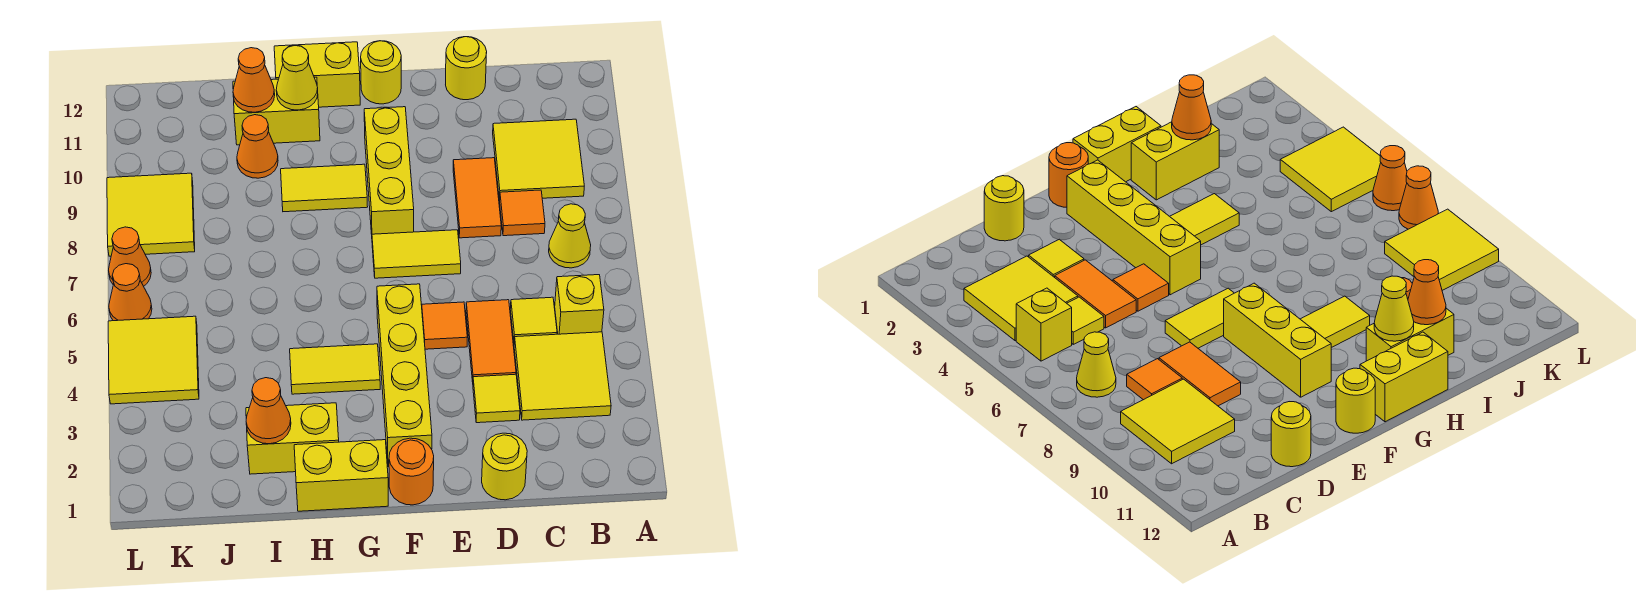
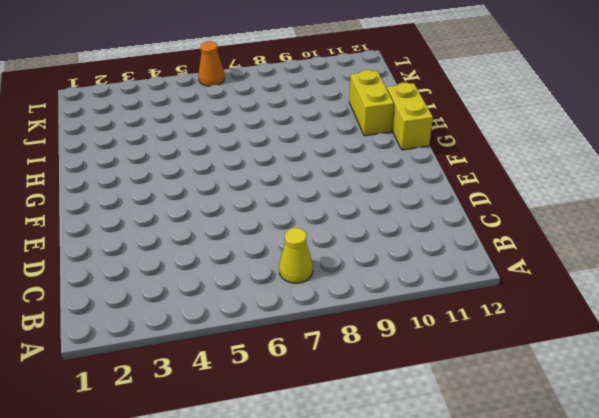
none -> yellow 2x2 tile [514,332,611,420]
none -> yellow 1x1 brick [555,275,604,334]
none -> yellow 2x2 tile [493,119,584,199]
none -> yellow 1x1 tile [510,297,557,340]

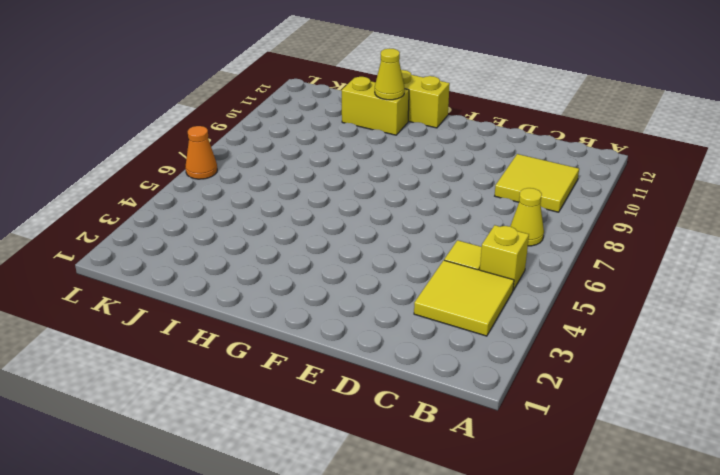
none -> orange 1x1 tile [499,190,545,236]
none -> yellow 1x1 round brick [482,433,527,500]
none -> yellow 1x1 tile [473,374,520,423]
none -> orange 1x2 tile [466,300,516,382]

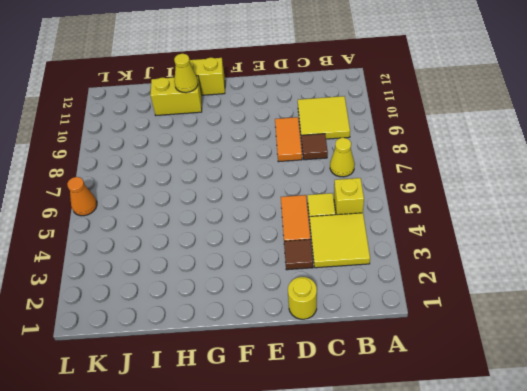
brown 1x1 tile [301,134,328,160] -> orange 1x1 tile [499,190,545,236]
brown 1x1 tile [284,239,313,270] -> yellow 1x1 tile [473,374,520,423]
none -> yellow 1x1 round brick [446,37,487,100]
none -> orange 1x1 tile [422,302,467,349]
none -> yellow 1x2 tile [372,230,461,278]
none -> orange 1x1 round brick [389,438,434,505]

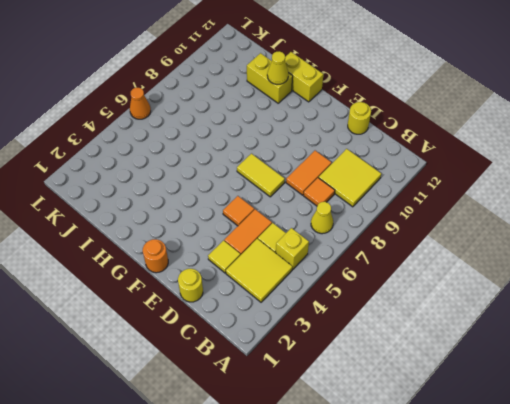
none -> yellow 1x4 brick [377,284,432,467]
none -> yellow 1x3 brick [364,107,414,234]
none -> yellow 1x1 round brick [361,41,401,104]
none -> yellow 1x2 brick [294,440,388,511]

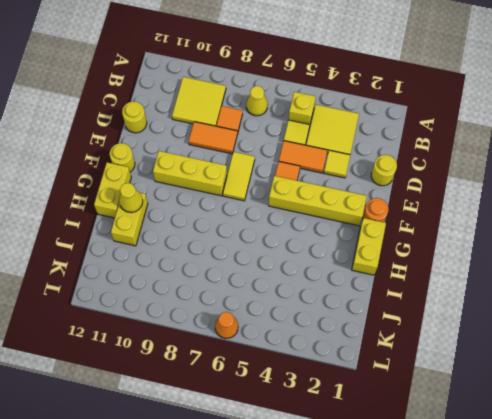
none -> yellow 1x2 tile [290,344,380,394]
none -> yellow 1x2 tile [281,164,368,212]
none -> yellow 1x2 brick [246,403,339,474]
none -> orange 1x1 cone [237,115,278,178]

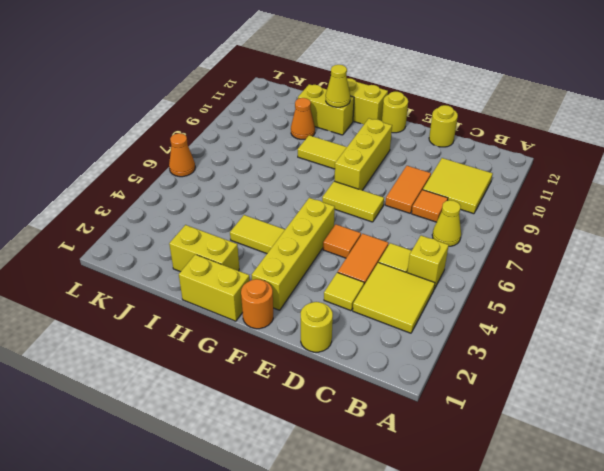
none -> yellow 2x2 tile [108,316,199,404]
none -> yellow 2x2 tile [107,173,195,256]
none -> orange 1x1 cone [109,227,151,286]
none -> orange 1x1 cone [246,378,291,444]

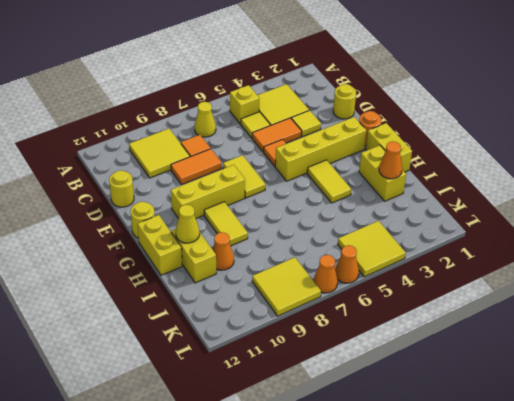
none -> orange 1x1 cone [233,48,275,112]

